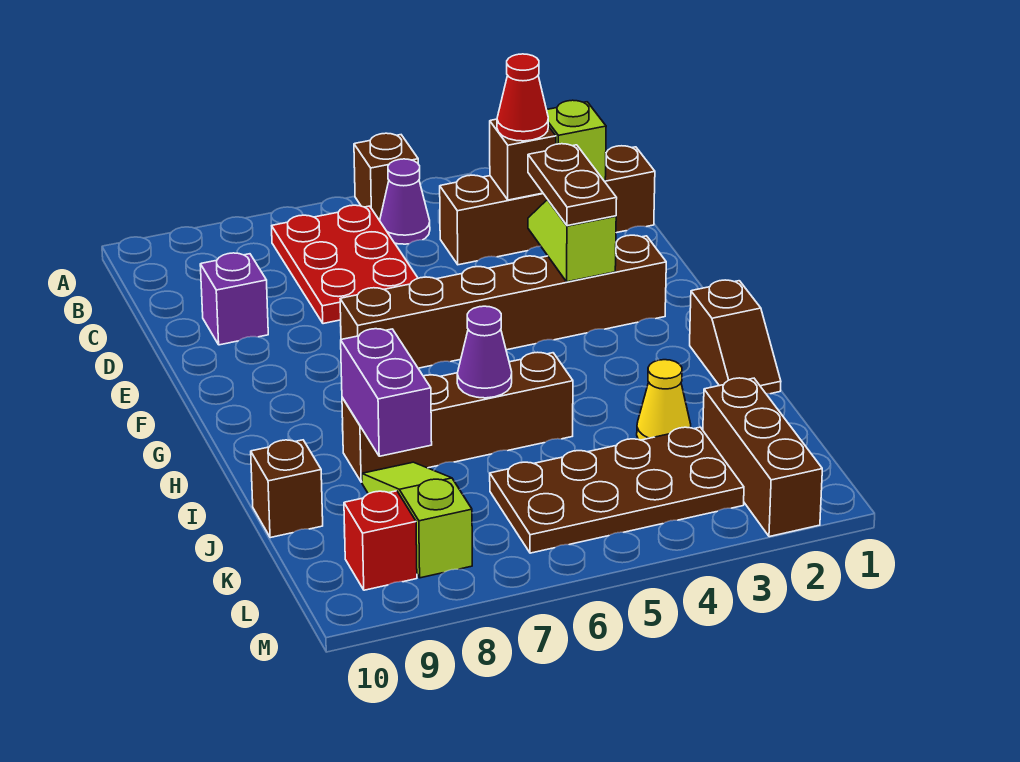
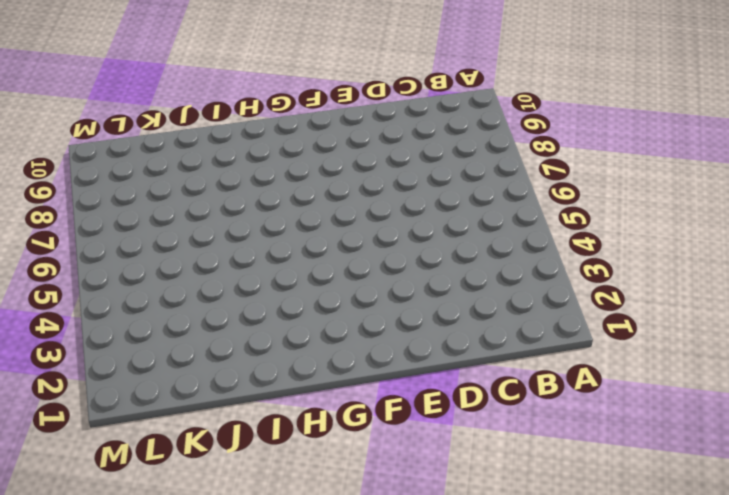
none -> brown 1x1 brick [354,133,418,220]
none -> purple 1x1 cone [380,159,430,244]
none -> red 2x3 plate [272,205,418,324]

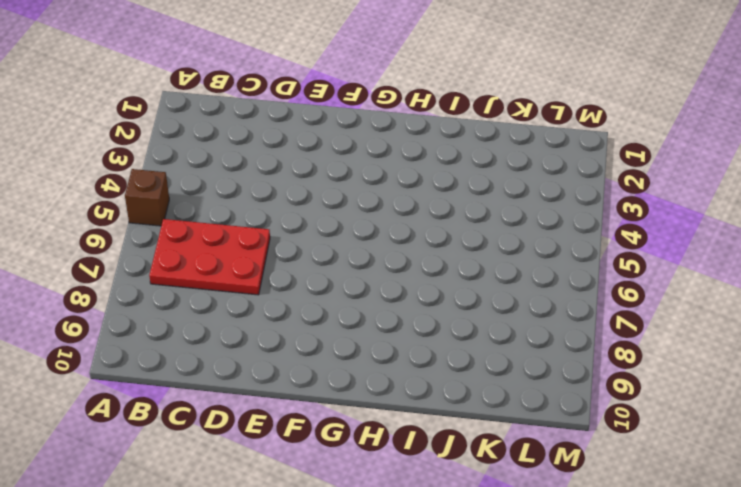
none -> purple 1x1 cone [380,159,430,244]
none -> brown 1x4 brick [440,146,655,265]
none -> purple 1x1 brick [200,253,268,345]

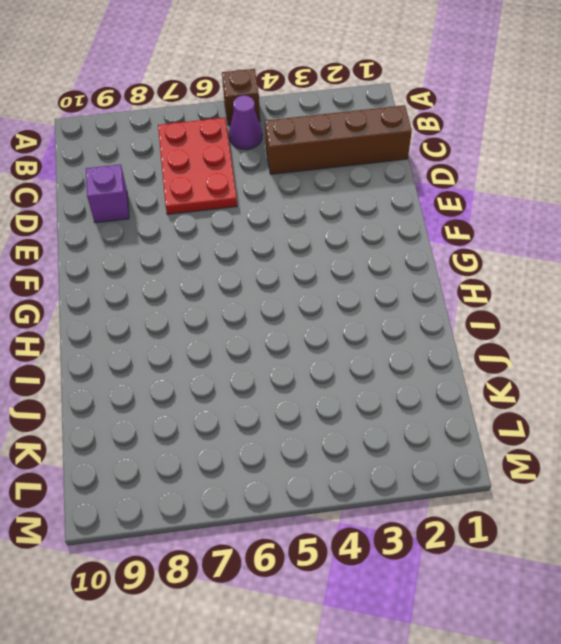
none -> brown 1x6 brick [340,235,666,368]
none -> brown 1x2 slope [690,280,781,394]
none -> brown 1x4 brick [342,352,573,482]

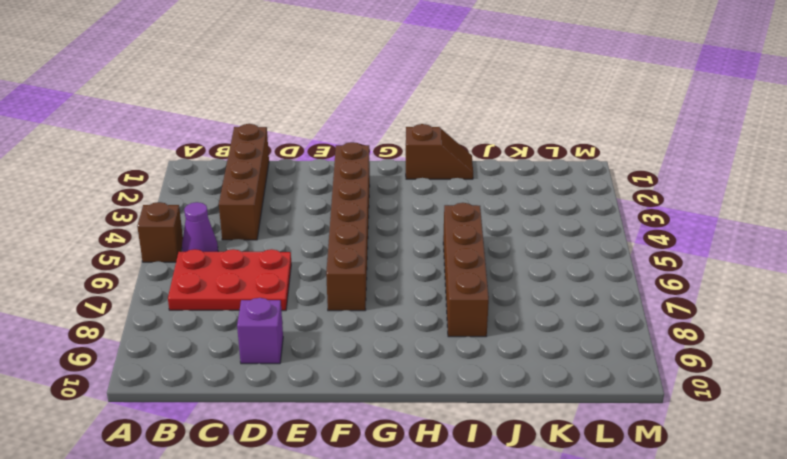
none -> yellow 1x1 cone [637,360,691,440]
none -> lime 1x3 slope [362,462,472,578]
none -> brown 1x1 brick [251,440,323,538]

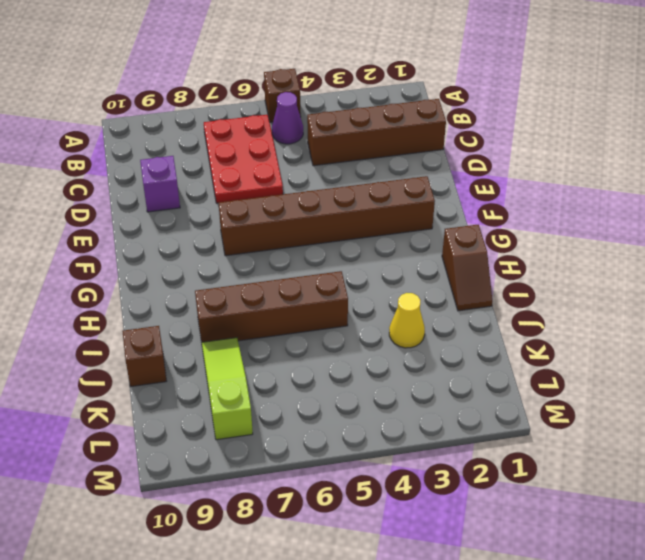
none -> brown 1x3 brick [703,378,822,537]
none -> brown 2x4 plate [490,427,744,553]
none -> red 1x1 brick [344,491,417,590]

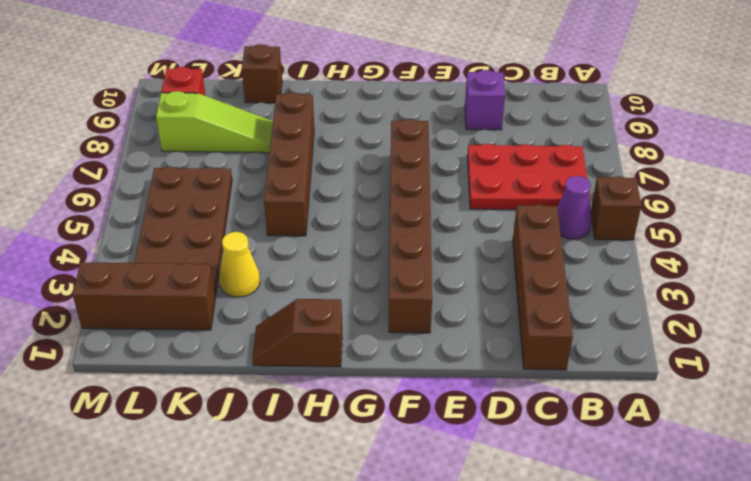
none -> lime 1x1 brick [547,100,606,181]
none -> brown 1x1 brick [490,119,556,200]
none -> lime 1x2 slope [528,200,616,282]

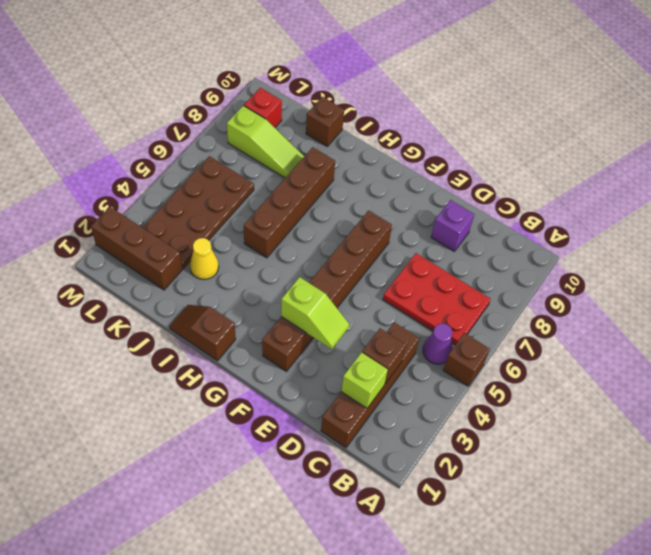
none -> purple 1x1 cone [457,306,512,398]
none -> purple 1x2 brick [341,329,432,456]
none -> red 1x1 cone [497,54,548,141]

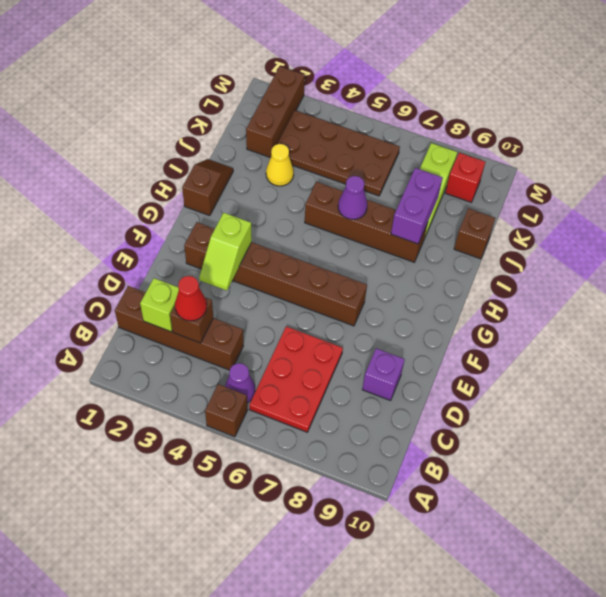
none -> brown 1x2 plate [528,144,617,226]

